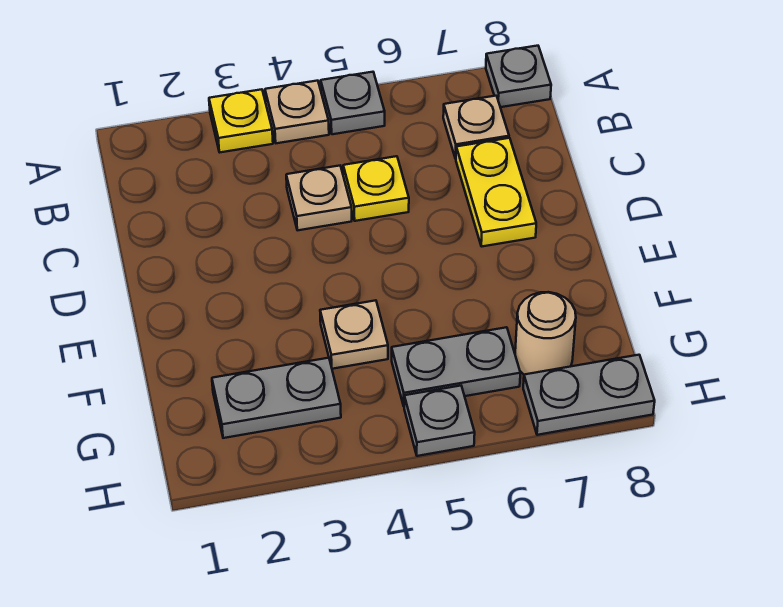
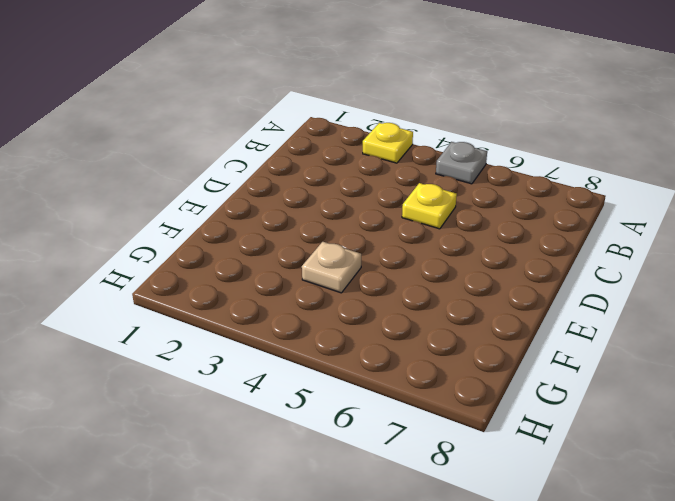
none -> tan 1x1 plate [265,81,329,143]
none -> grey 1x1 plate [486,46,551,107]
none -> tan 1x1 plate [443,96,509,159]

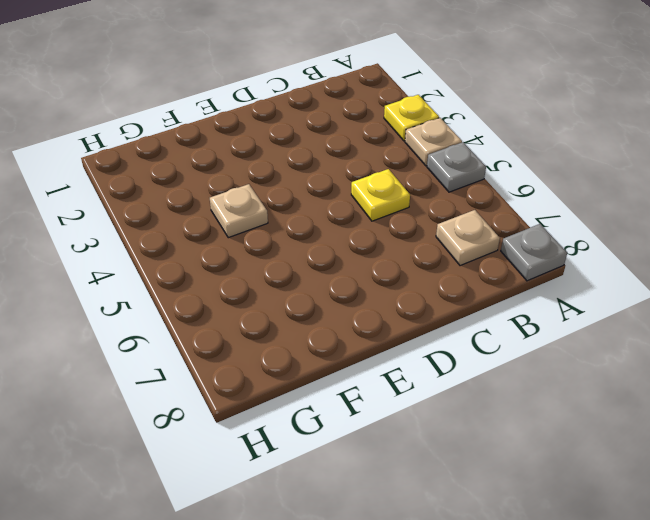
none -> tan 1x1 plate [286,166,352,230]
none -> yellow 1x2 plate [456,138,536,247]
none -> grey 1x2 plate [212,358,341,438]

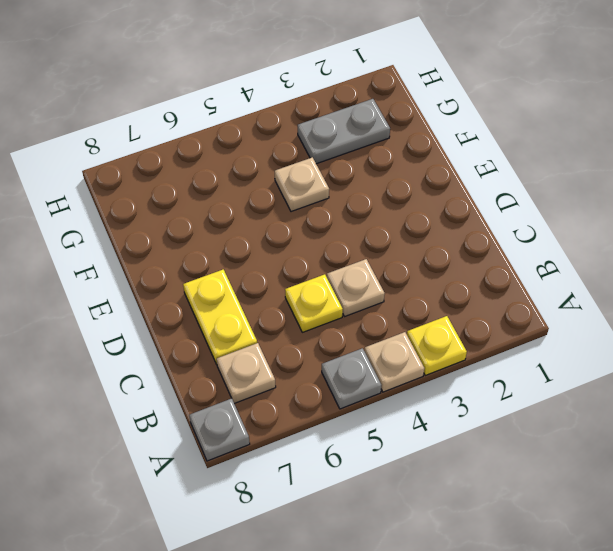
none -> grey 1x2 plate [392,327,520,406]
none -> tan 1x1 round brick [515,292,576,375]
none -> grey 1x1 plate [404,386,475,456]

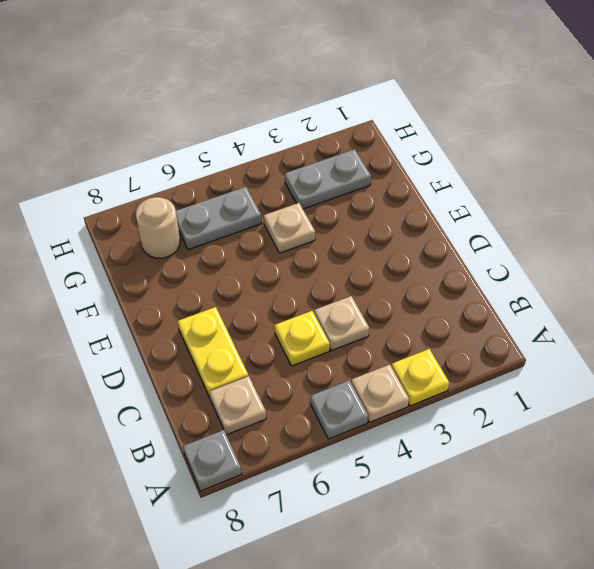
none -> grey 1x1 plate [404,386,475,456]
none -> grey 1x2 plate [523,355,655,435]

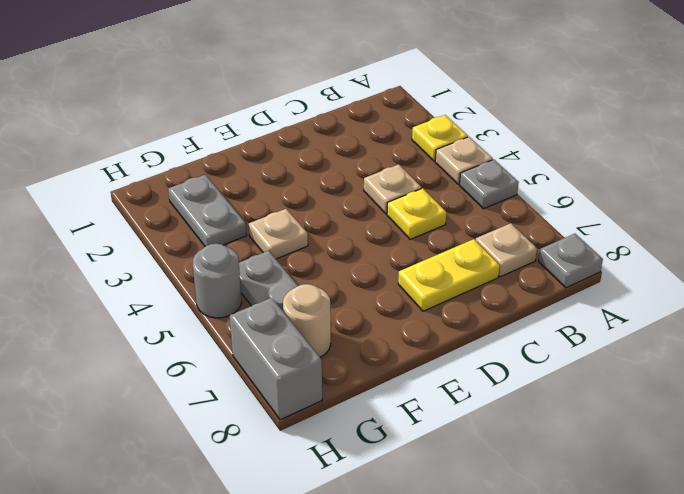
grey 1x1 round brick [193,244,241,318] -> grey 1x1 plate [404,386,475,456]
grey 1x2 brick [230,298,322,420] -> grey 1x2 plate [523,355,655,435]

